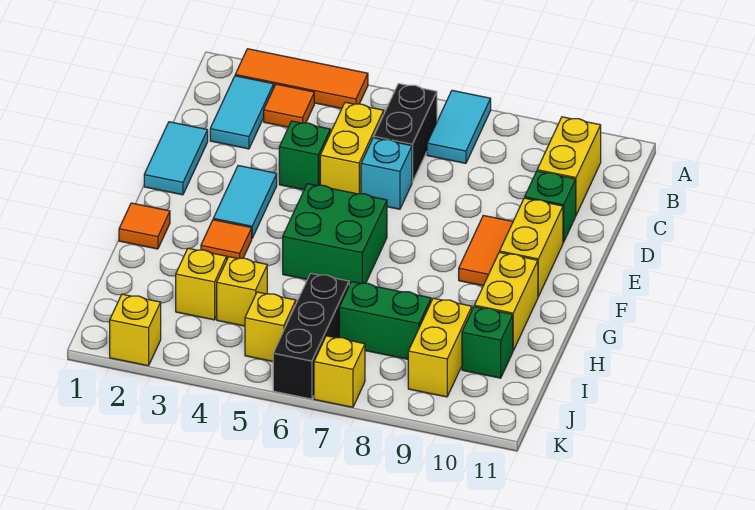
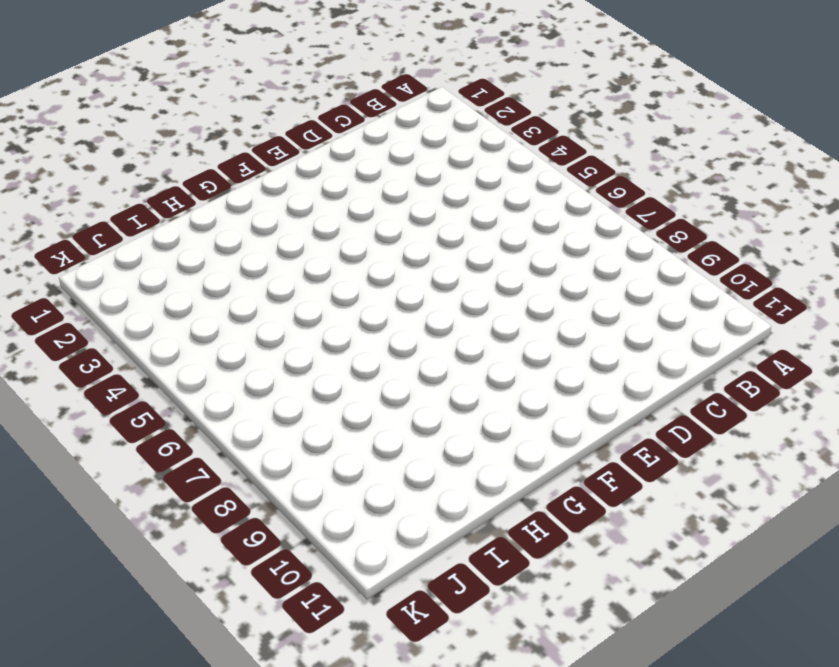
none -> orange 1x3 tile [235,49,368,109]
none -> cyan 1x2 tile [427,90,491,163]
none -> cyan 1x2 tile [210,76,274,149]

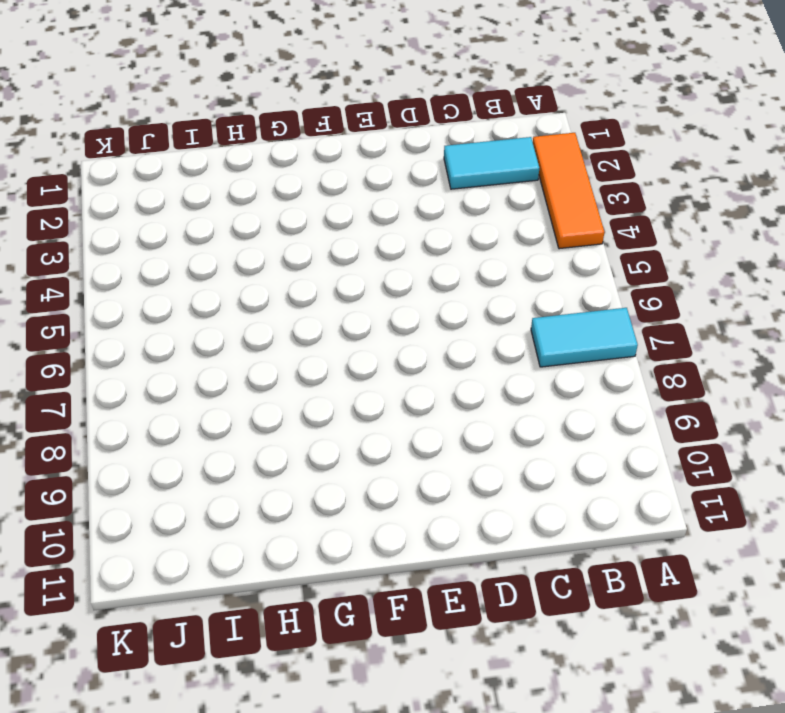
none -> orange 1x1 tile [264,84,314,127]
none -> black 1x2 brick [374,84,437,182]
none -> yellow 1x2 brick [537,117,601,215]

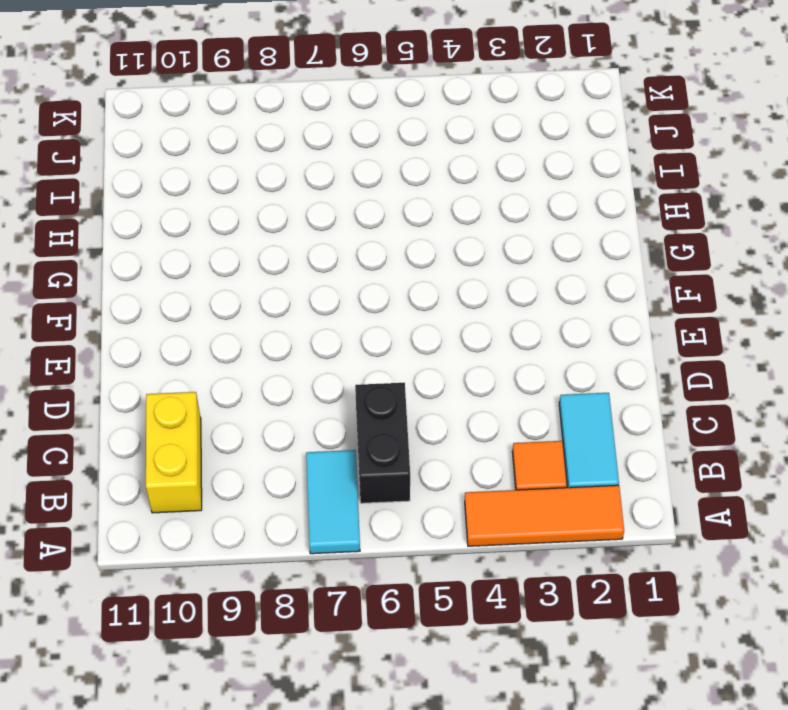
none -> yellow 1x2 brick [320,102,384,194]
none -> cyan 1x2 tile [144,122,208,195]
none -> green 1x1 brick [279,121,330,190]

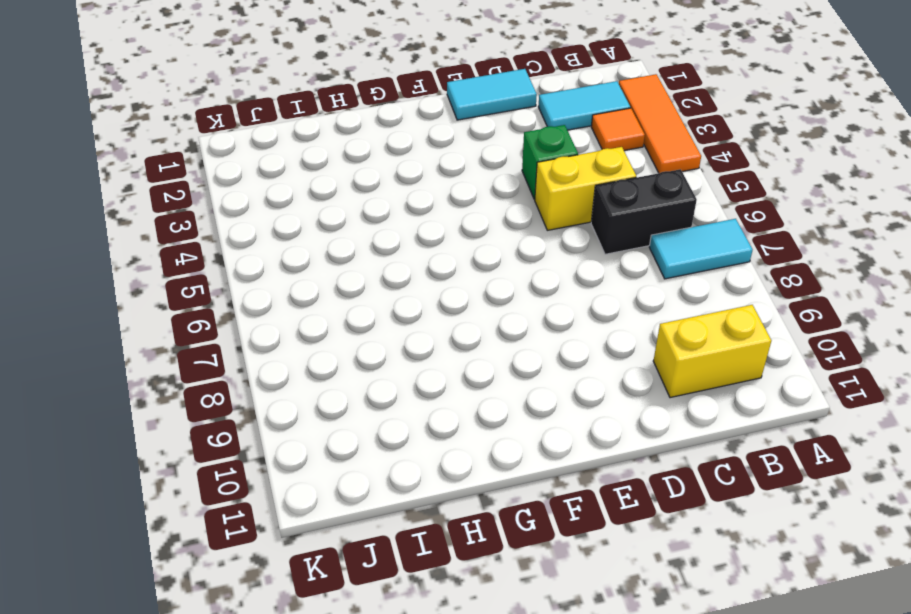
none -> cyan 1x1 brick [361,138,412,209]
none -> green 1x1 brick [525,171,576,243]
none -> cyan 1x2 tile [213,166,277,238]

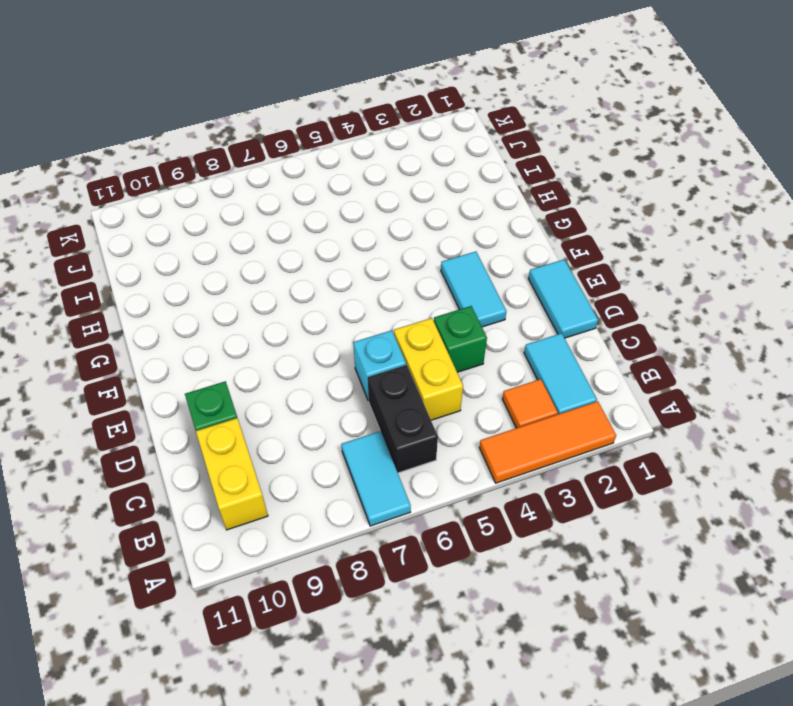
none -> orange 1x2 tile [459,215,513,286]
none -> yellow 1x2 brick [500,198,563,297]
none -> green 2x2 brick [283,184,387,285]

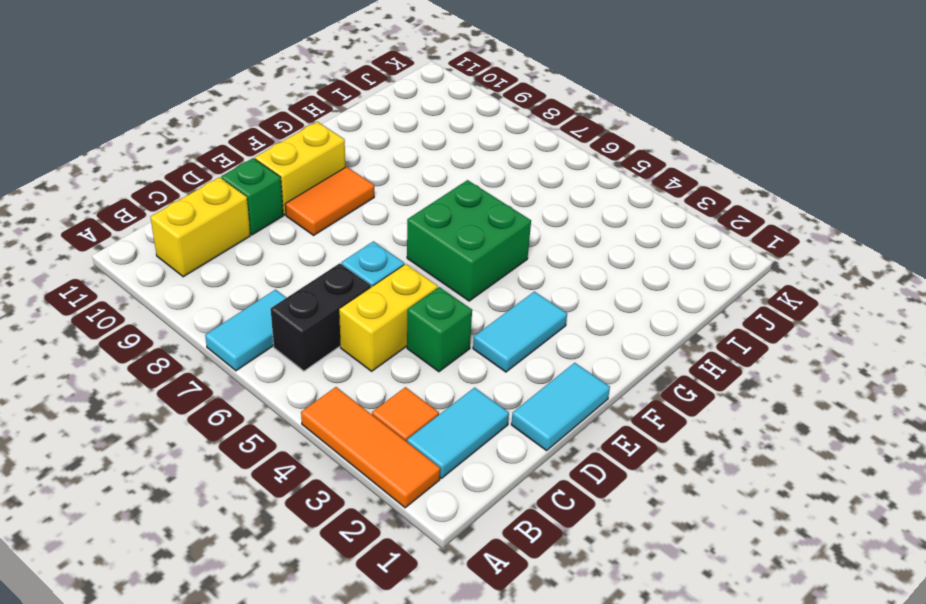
none -> orange 1x1 tile [119,203,170,249]
none -> orange 1x1 tile [201,220,252,259]
none -> yellow 1x2 brick [474,252,538,351]

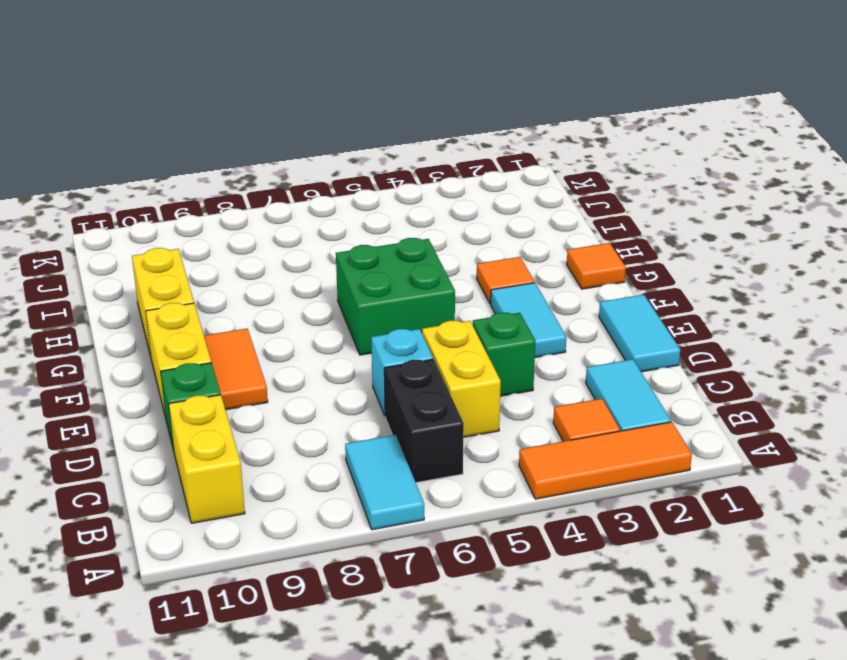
none -> yellow 1x1 brick [176,248,227,320]
none -> yellow 1x1 brick [217,257,267,326]
none -> black 1x3 brick [273,273,349,399]

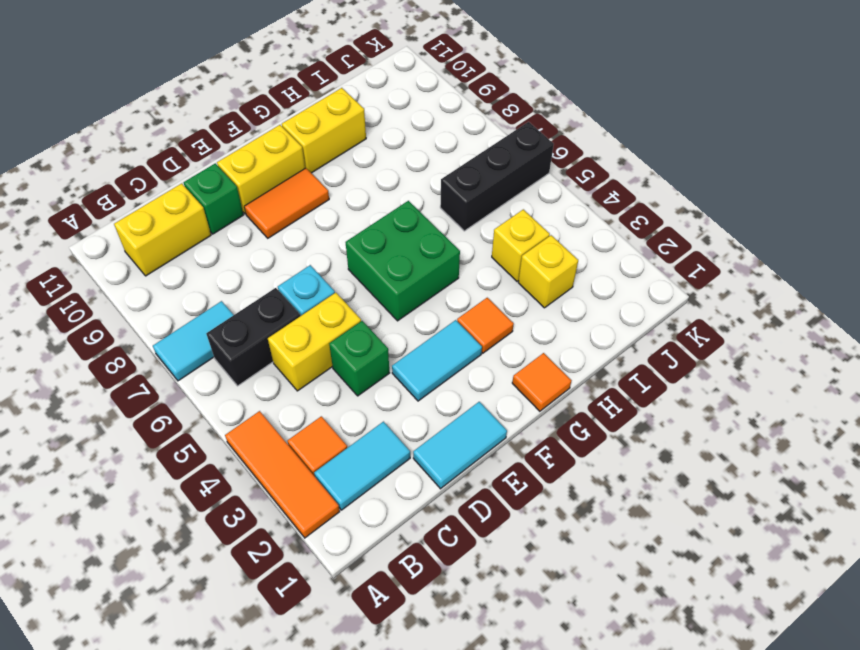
none -> green 1x2 brick [339,282,431,359]
none -> yellow 1x2 brick [408,298,472,397]
none -> green 1x1 brick [462,307,513,378]

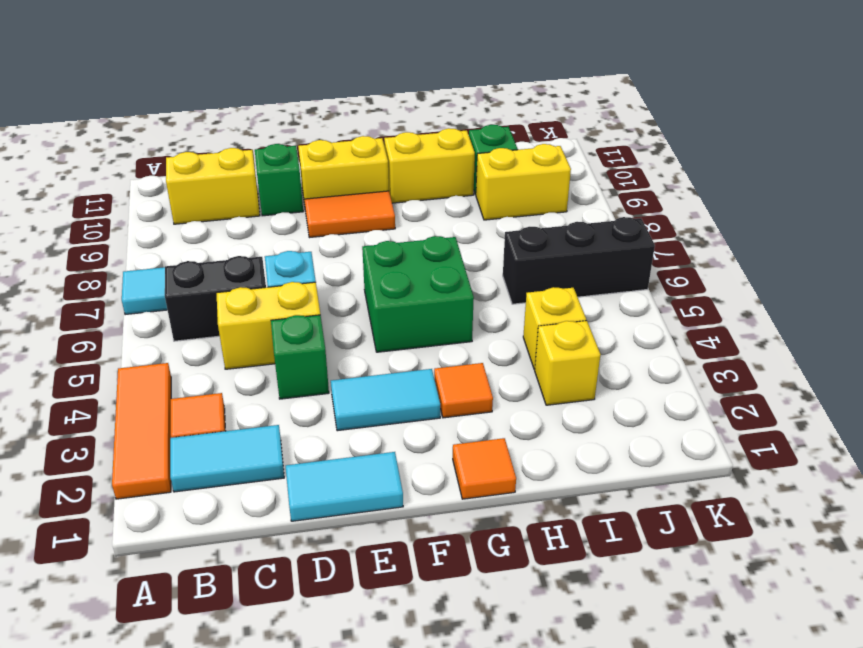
none -> green 1x2 brick [339,282,431,359]
none -> yellow 1x1 brick [245,292,296,361]
none -> yellow 1x1 brick [110,294,161,366]

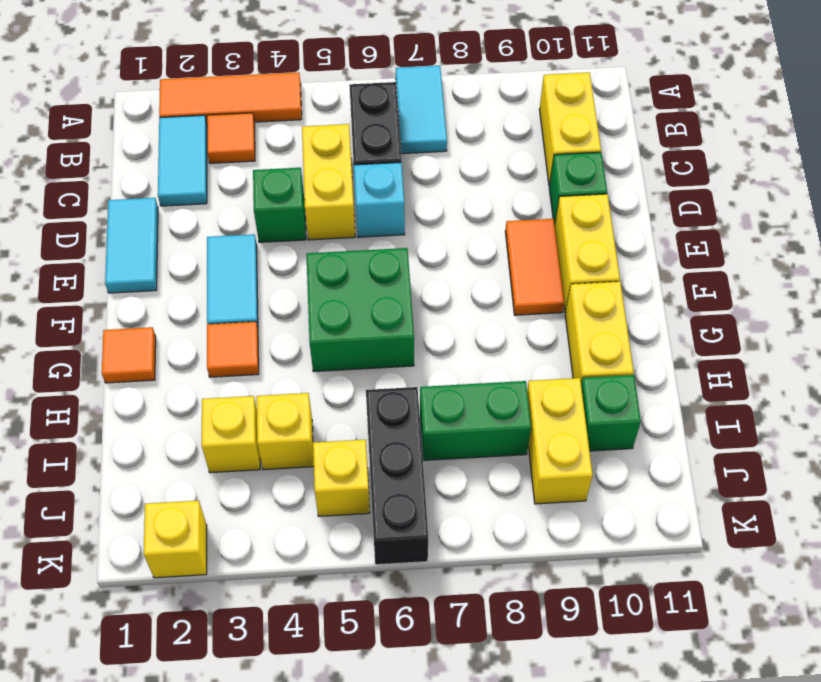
none -> yellow 1x1 brick [314,336,365,407]

